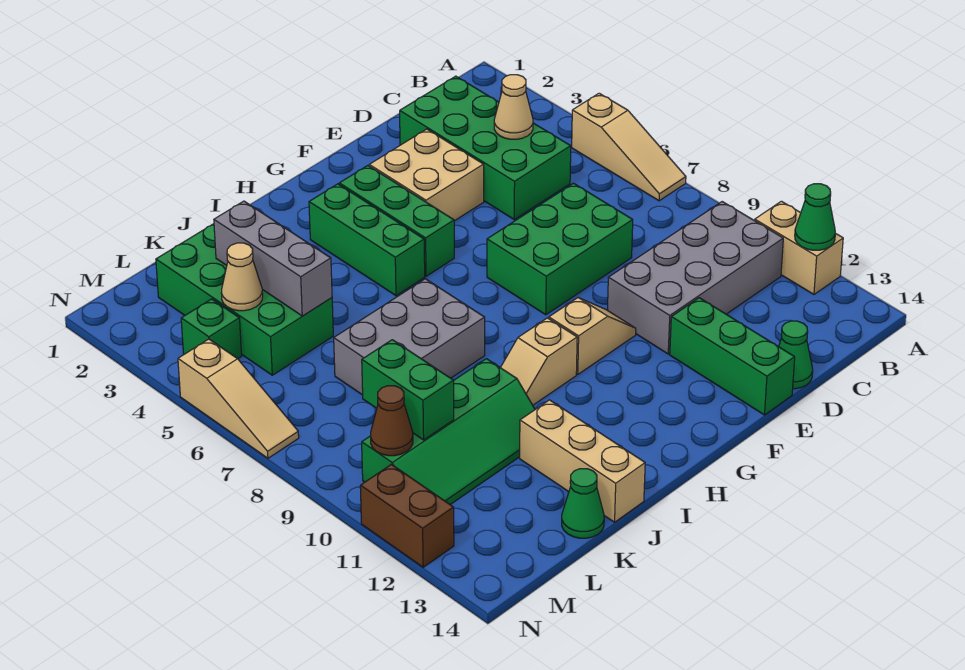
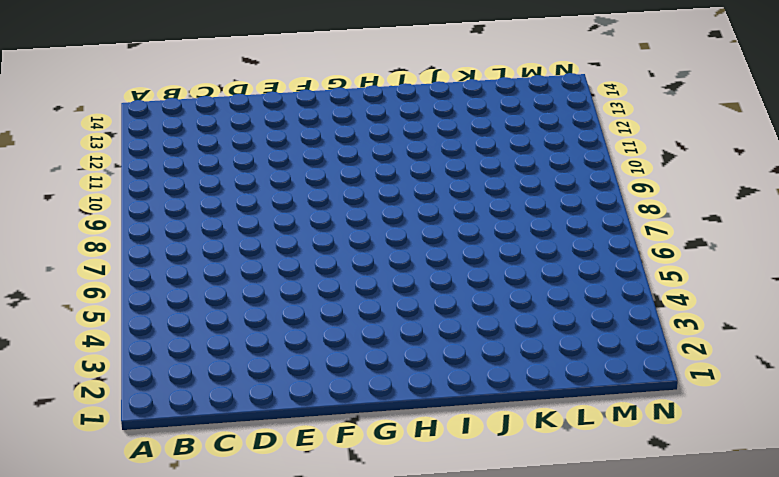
none -> tan 1x3 slope [572,93,686,201]
none -> tan 1x2 brick [755,201,843,294]
none -> grey 2x4 brick [608,202,783,354]

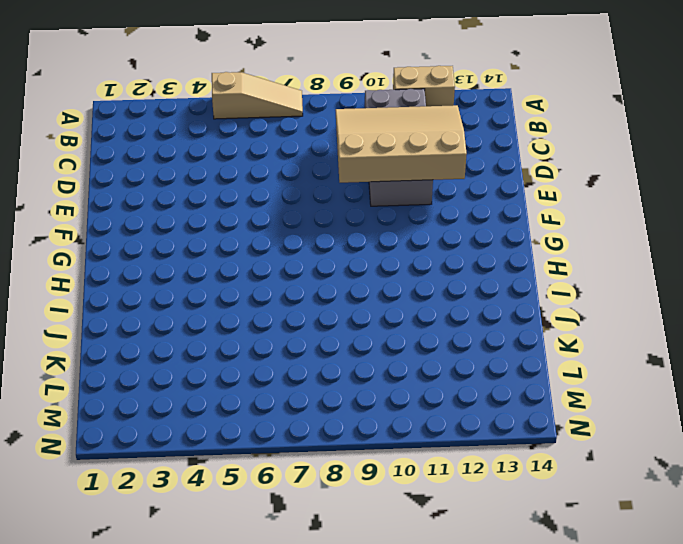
tan 3x4 slope [336,105,467,183] -> none
none -> green 2x4 brick [400,76,571,219]
none -> green 2x3 brick [487,183,633,315]
none -> green 1x1 cone [779,321,813,389]

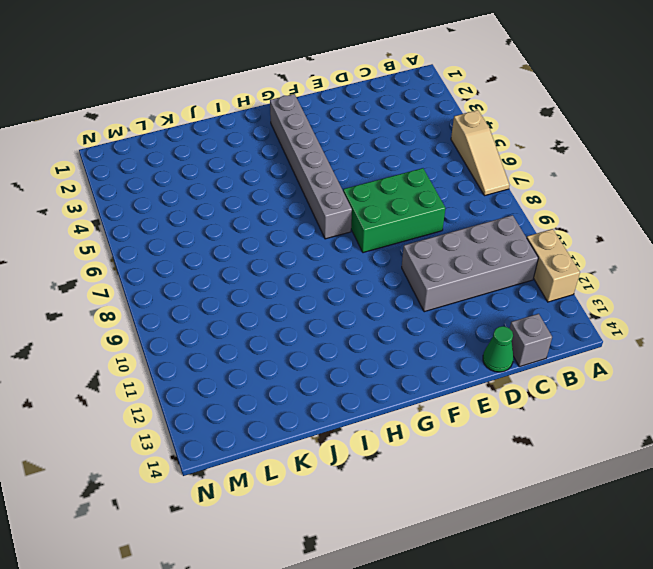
grey 1x1 brick [510,314,552,367] -> none
grey 1x6 brick [270,94,352,239] -> green 1x3 brick [339,166,454,276]
none -> green 2x4 brick [400,76,571,219]
none -> tan 2x2 brick [369,129,484,221]
none -> green 1x3 brick [670,298,795,415]

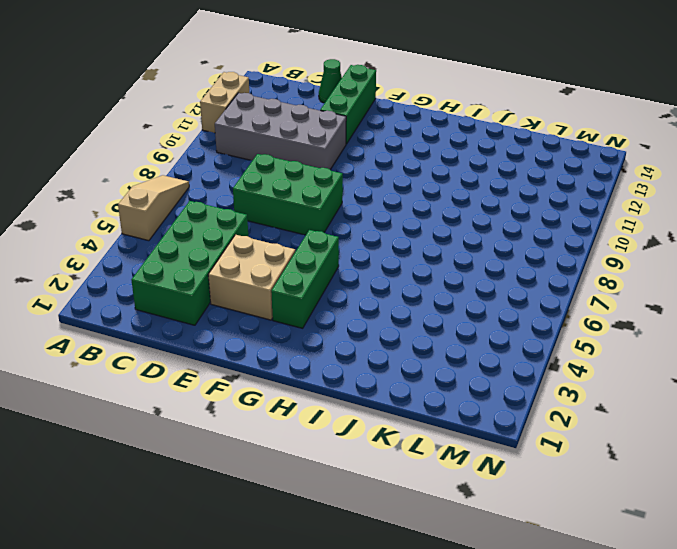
none -> tan 1x2 slope [549,298,636,374]
none -> green 1x3 brick [309,184,425,296]
none -> tan 1x2 slope [500,318,577,405]

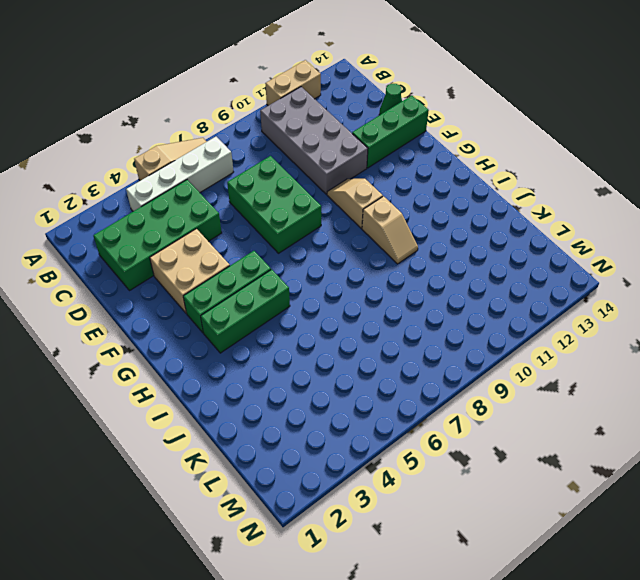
white 1x4 brick [126,137,233,211] -> none
none -> grey 2x3 brick [334,279,485,395]
none -> green 2x4 slope [362,359,535,505]
none -> tan 1x3 brick [520,400,645,522]

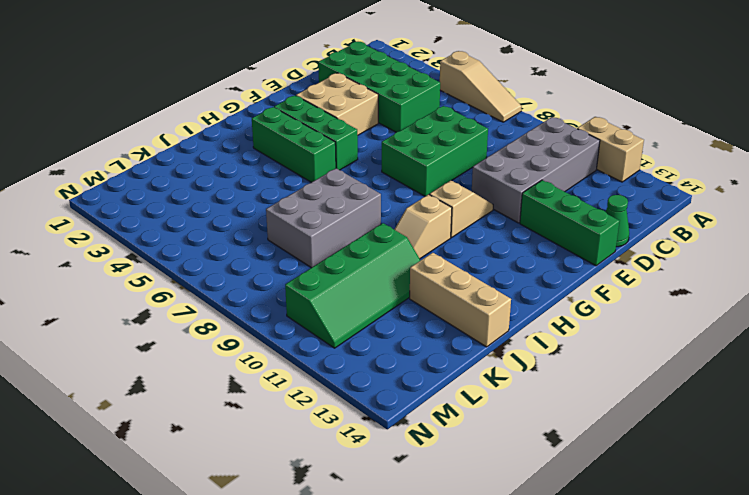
none -> green 2x4 brick [156,224,333,375]
none -> green 1x1 cone [562,469,604,538]
none -> green 1x1 brick [181,299,242,359]

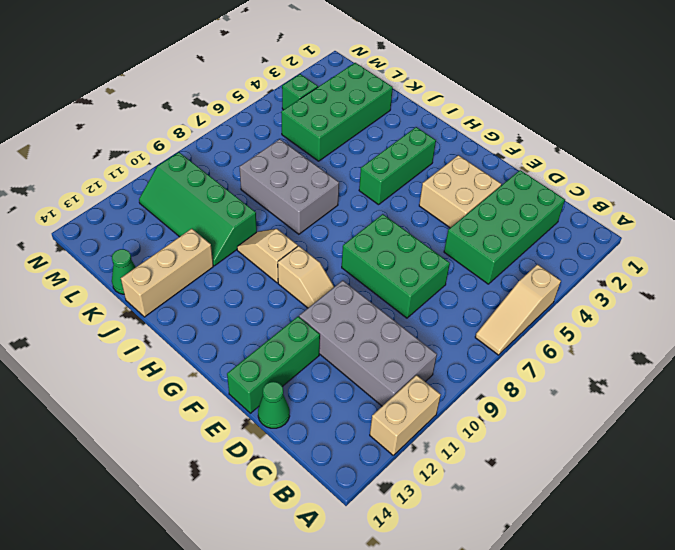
none -> green 1x3 brick [339,166,454,276]
none -> tan 1x3 slope [178,339,299,458]
none -> brown 1x2 brick [360,464,454,567]

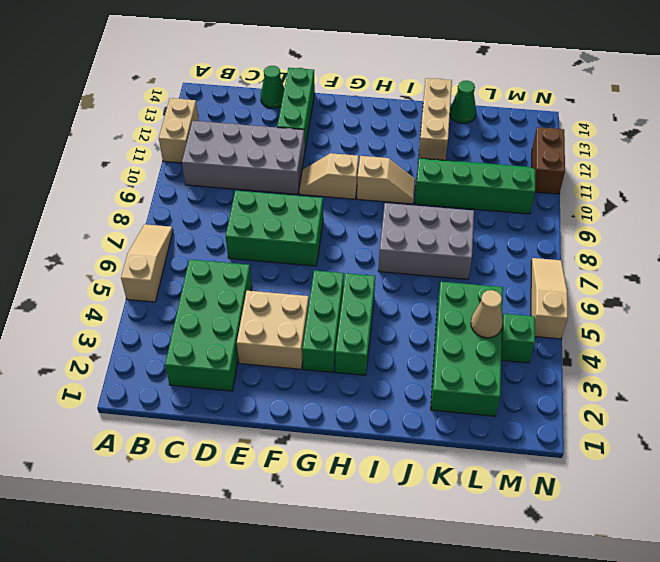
none -> green 1x1 cone [795,184,835,250]
none -> tan 1x1 cone [494,75,533,139]
none -> grey 1x3 brick [214,201,332,316]

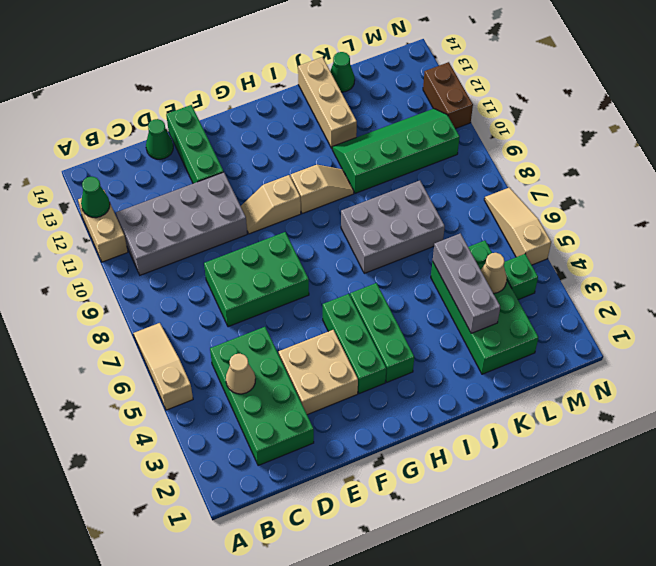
none -> green 1x2 brick [362,340,454,440]
none -> brown 1x1 cone [371,386,413,456]

